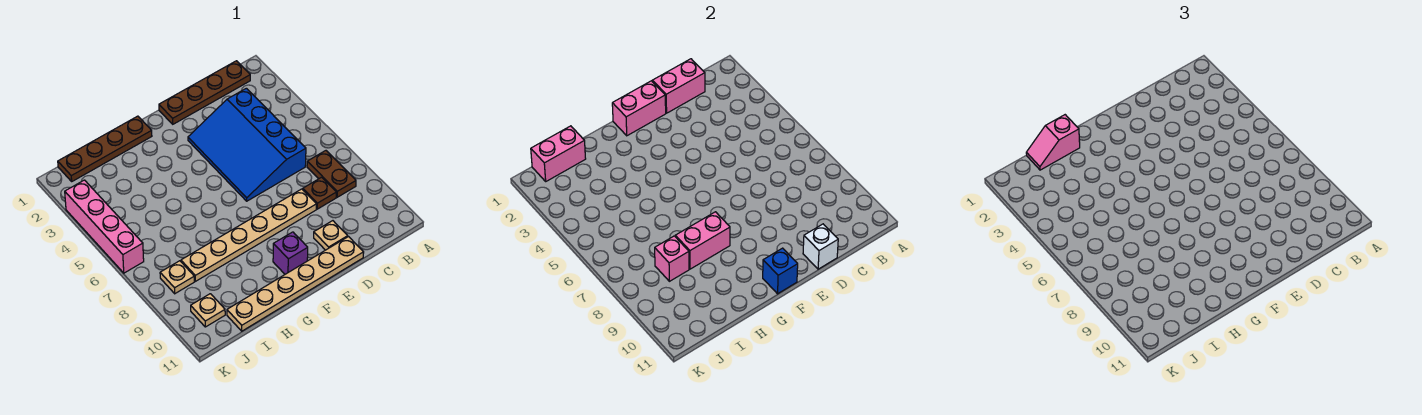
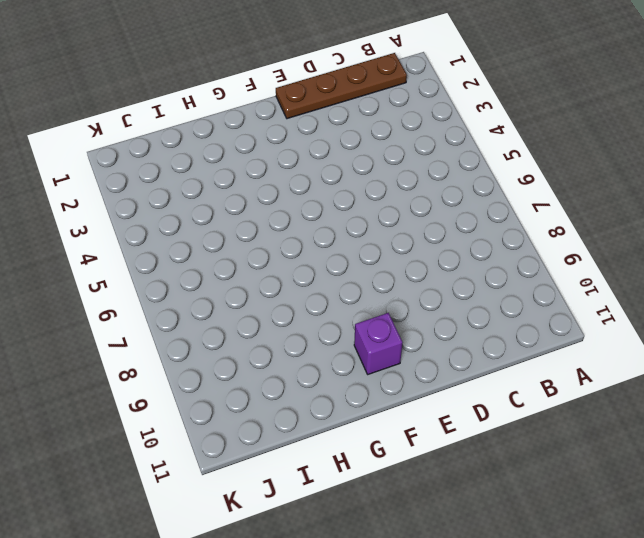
none -> brown 1x2 plate [307,151,356,197]
none -> blue 3x4 slope [188,88,306,201]
none -> brown 1x1 plate [303,177,336,209]

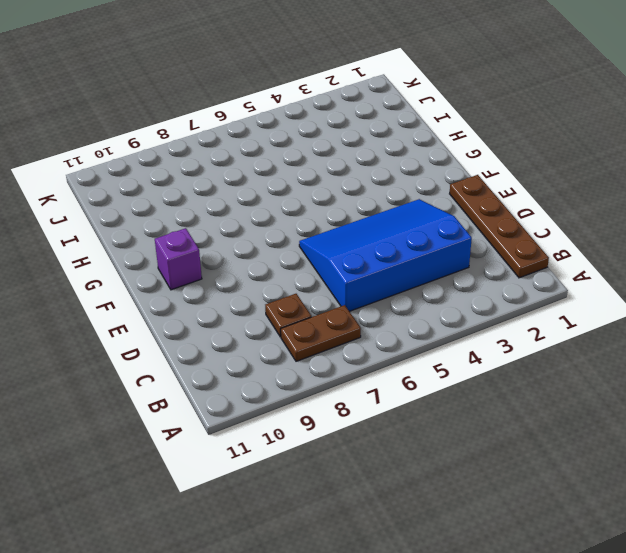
none -> tan 1x6 plate [181,189,316,281]
none -> tan 1x1 plate [314,221,348,250]
none -> tan 1x6 plate [227,237,364,331]

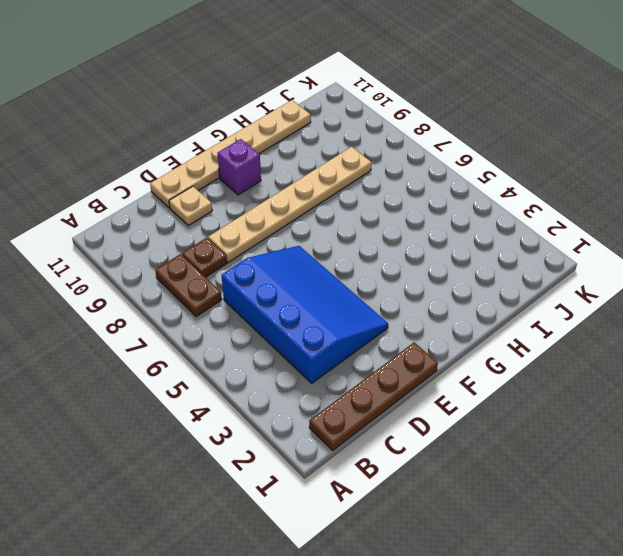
none -> brown 1x4 plate [58,116,152,181]
none -> tan 1x1 plate [160,261,194,294]
none -> tan 1x1 plate [191,294,225,327]

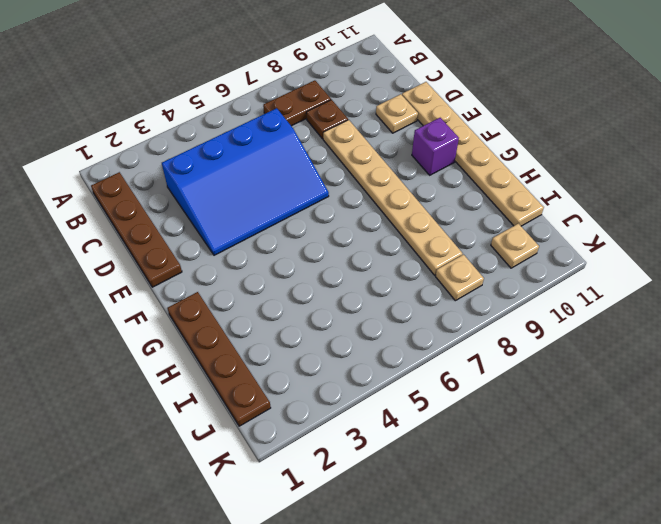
none -> pink 1x4 brick [65,180,144,273]
none -> pink 1x2 brick [652,59,705,113]
none -> white 1x1 brick [803,224,838,269]

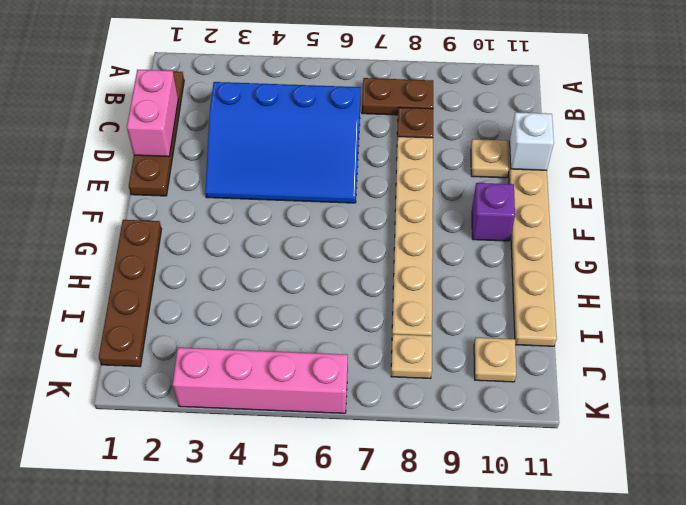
none -> pink 1x2 brick [612,81,666,136]
none -> blue 1x1 brick [763,248,798,294]
none -> pink 1x2 brick [675,212,730,269]

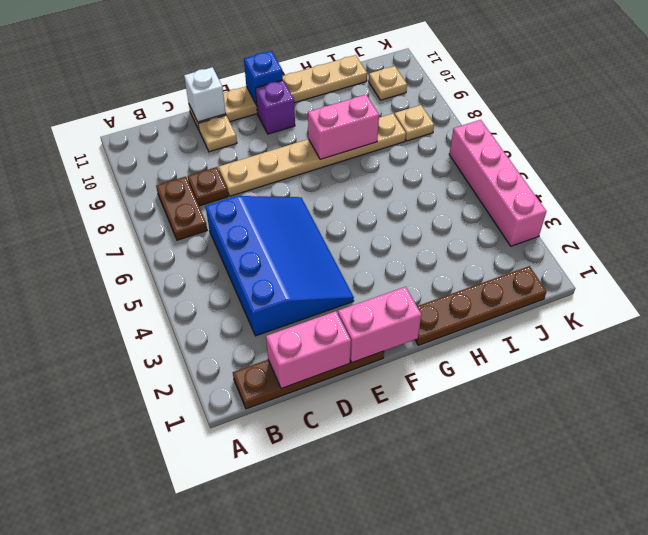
none -> pink 1x2 brick [531,126,586,181]
none -> pink 1x1 brick [655,236,689,281]
none -> pink 1x2 slope [1026,115,1080,170]

